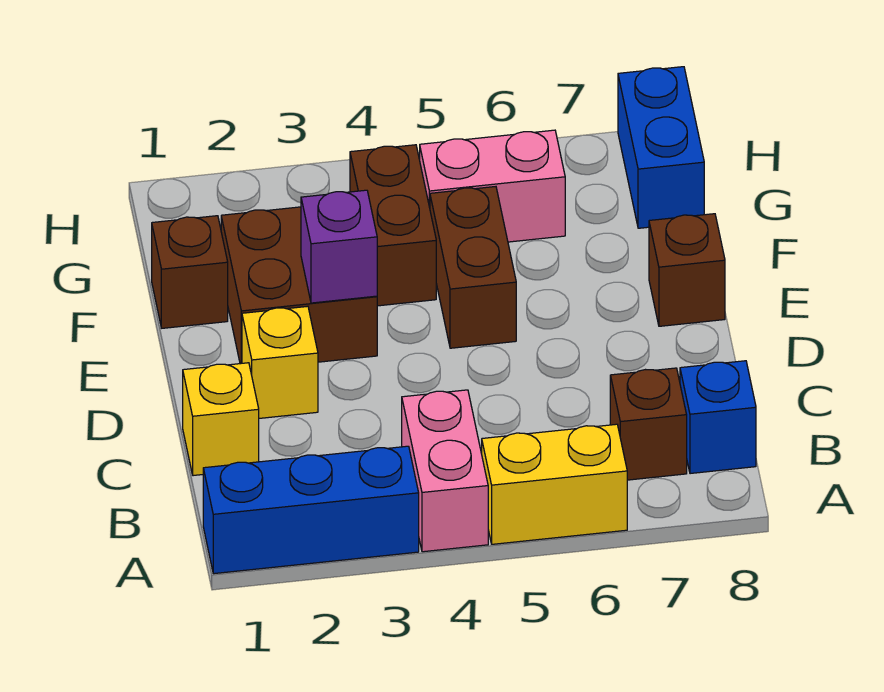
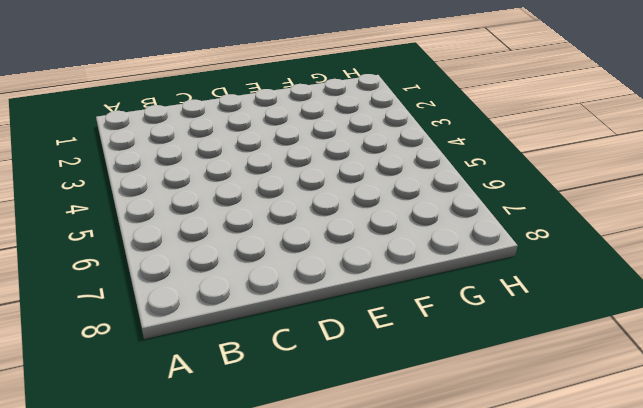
none -> blue 1x3 brick [203,446,419,574]
none -> pink 1x2 brick [402,390,488,552]
none -> yellow 1x2 brick [482,424,627,544]

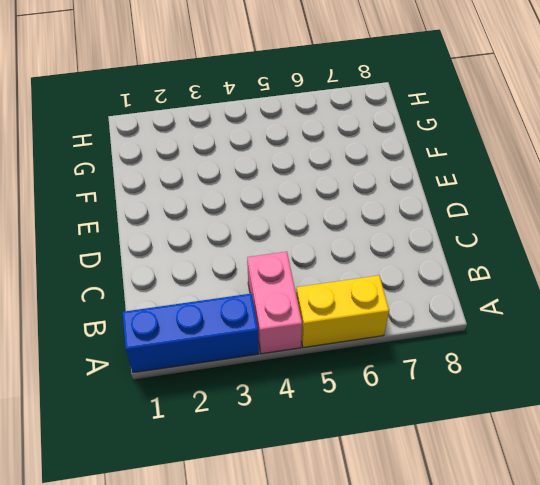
none -> brown 1x1 brick [610,368,687,480]
none -> blue 1x1 brick [680,361,756,474]
none -> yellow 1x1 brick [183,363,259,476]

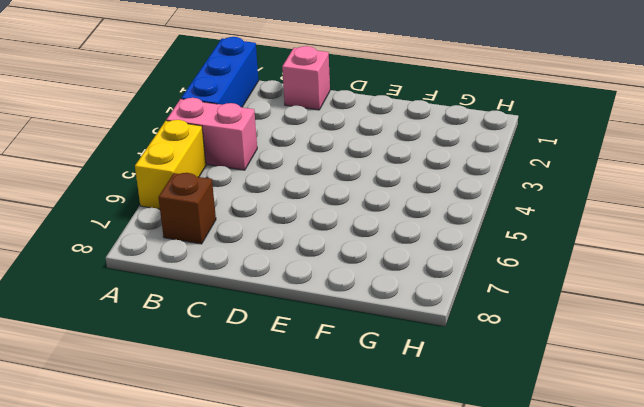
pink 1x1 brick [282,46,330,110] -> yellow 1x1 brick [183,363,259,476]
none -> blue 1x1 brick [680,361,756,474]
none -> yellow 1x1 brick [242,306,318,418]
none -> brown 2x2 brick [221,207,377,364]

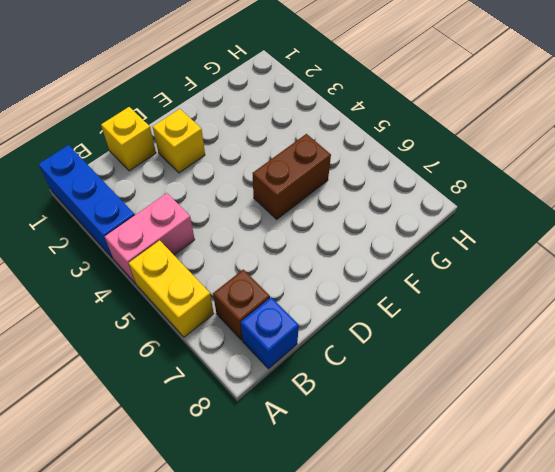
none -> brown 2x2 brick [221,207,377,364]
none -> brown 1x1 brick [649,214,725,326]
none -> brown 1x1 brick [152,216,228,328]

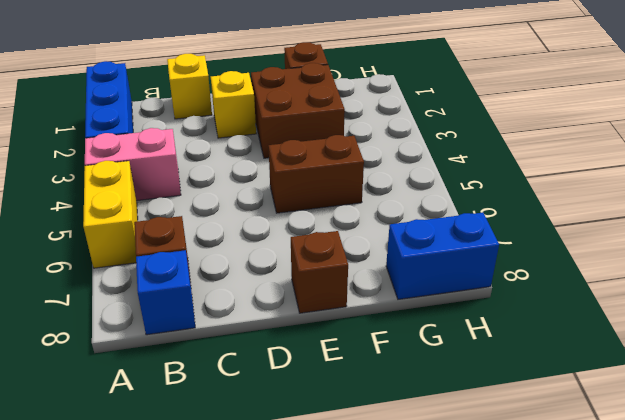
none -> brown 1x2 brick [350,145,436,306]
none -> pink 1x2 brick [420,130,565,242]
none -> purple 1x1 brick [301,190,377,303]

